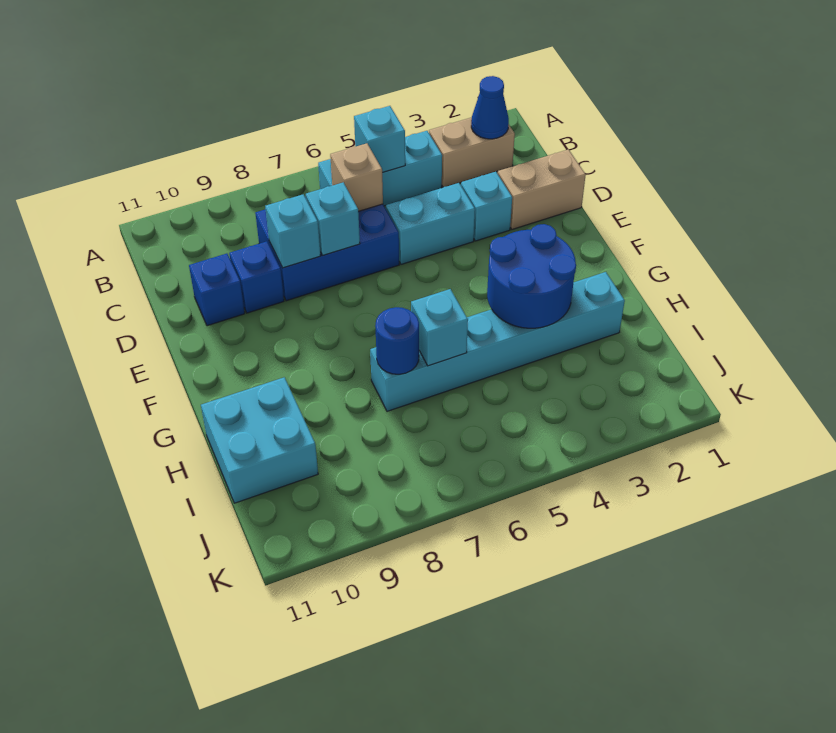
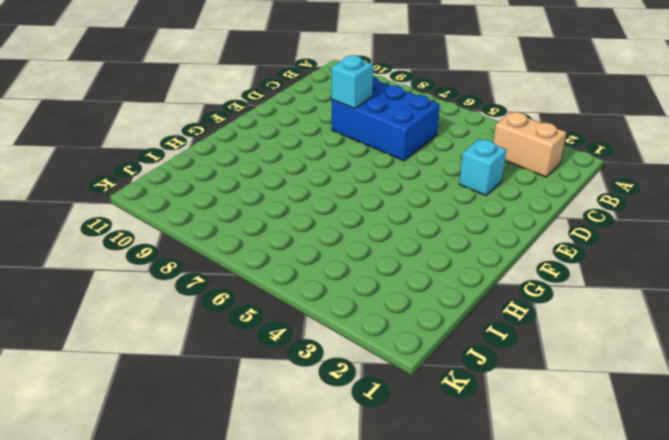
none -> cyan 1x3 brick [318,131,442,206]
none -> tan 1x2 brick [497,149,586,229]
none -> cyan 1x2 brick [386,183,475,264]

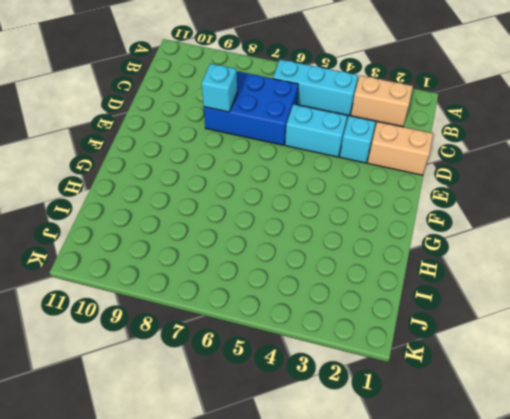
none -> blue 1x1 brick [229,241,284,313]
none -> blue 1x1 brick [189,254,245,326]
none -> cyan 1x6 brick [370,272,625,411]

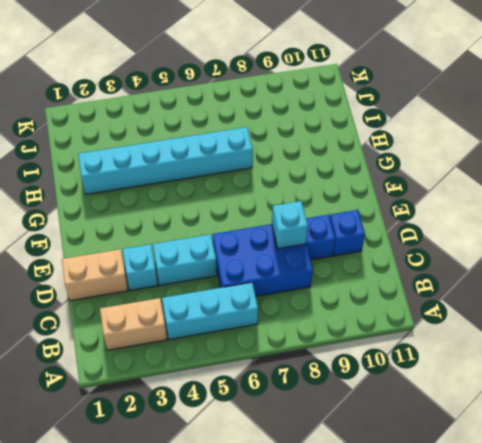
none -> cyan 2x2 brick [201,377,318,503]
none -> blue 1x1 cone [471,76,509,139]
none -> cyan 1x1 brick [354,106,405,172]

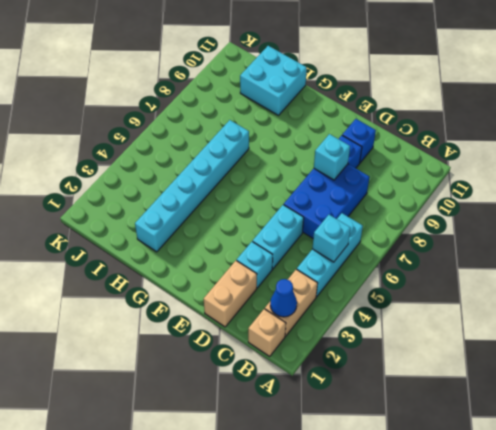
tan 1x1 brick [248,309,286,356] -> tan 1x1 brick moved to [330,143,383,211]
none -> cyan 1x1 brick [306,182,360,255]
none -> blue 2x2 round brick [487,224,576,328]
none -> cyan 1x1 brick [411,289,468,366]

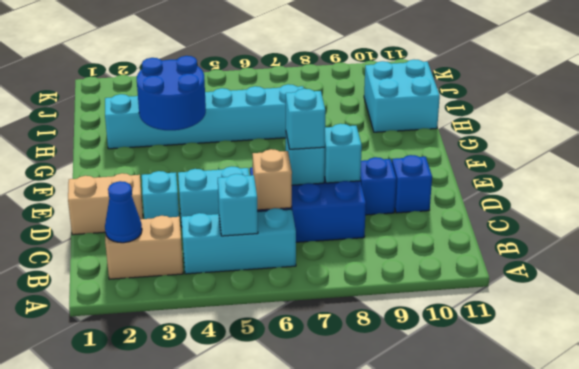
cyan 1x1 brick [286,89,325,149] -> cyan 1x1 brick moved to [411,289,468,366]
none -> blue 1x1 round brick [375,307,419,374]

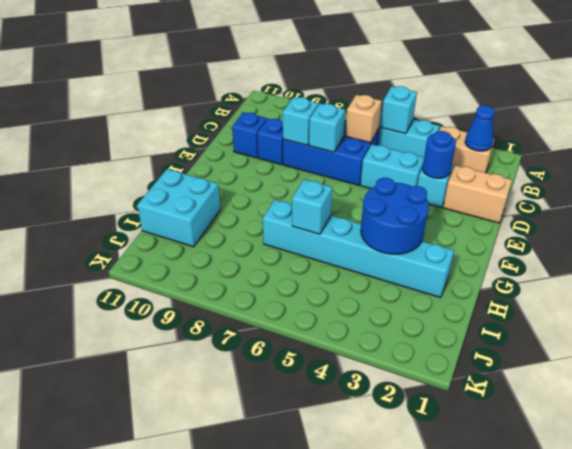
blue 1x1 round brick [423,131,456,178] -> blue 1x1 round brick moved to [375,307,419,374]

